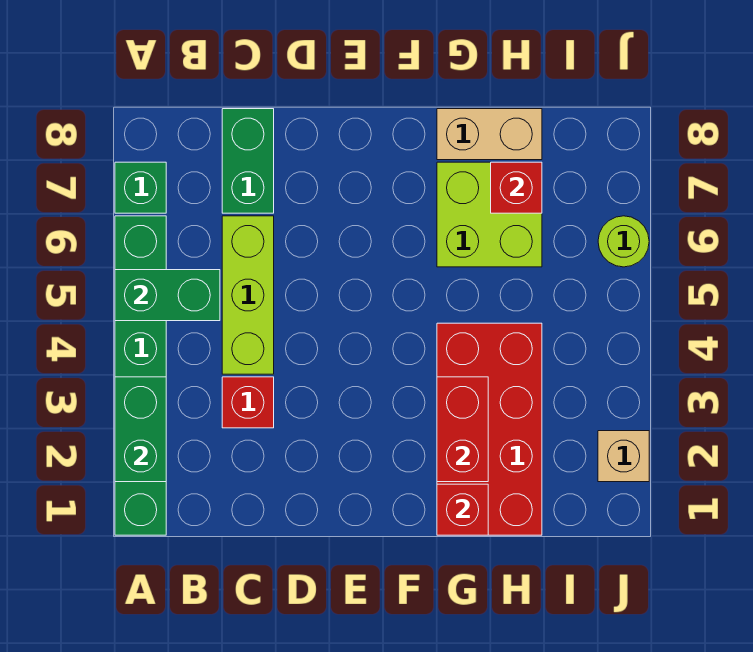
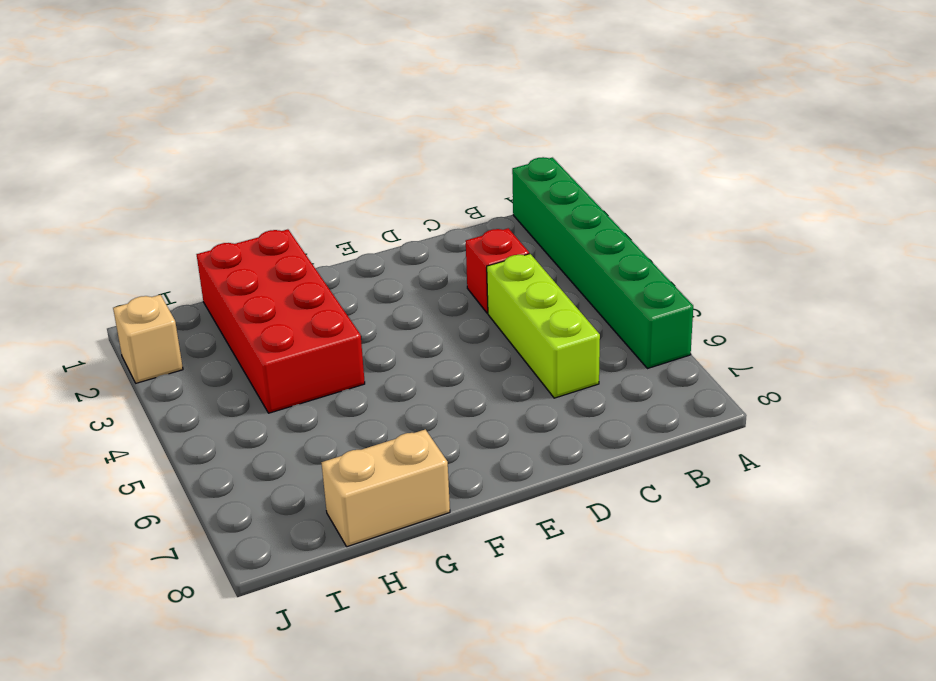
none -> green 1x1 brick [115,162,166,213]
none -> green 1x2 brick [222,109,274,213]
none -> lime 2x2 brick [437,162,542,267]

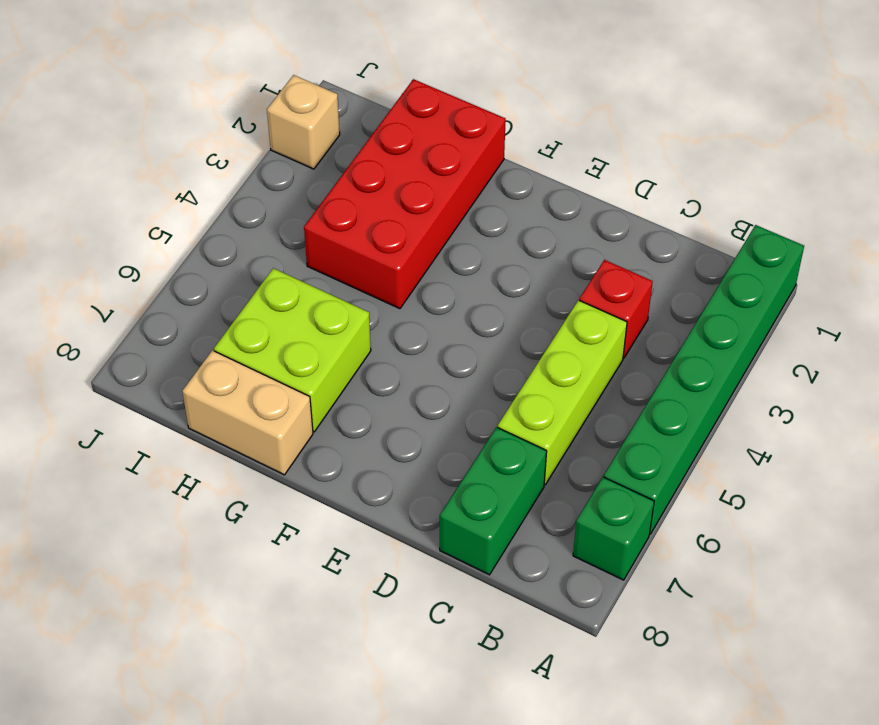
none -> lime 1x1 round brick [598,216,649,267]
none -> green 1x2 brick [115,377,166,482]
none -> green 1x2 brick [115,270,220,321]

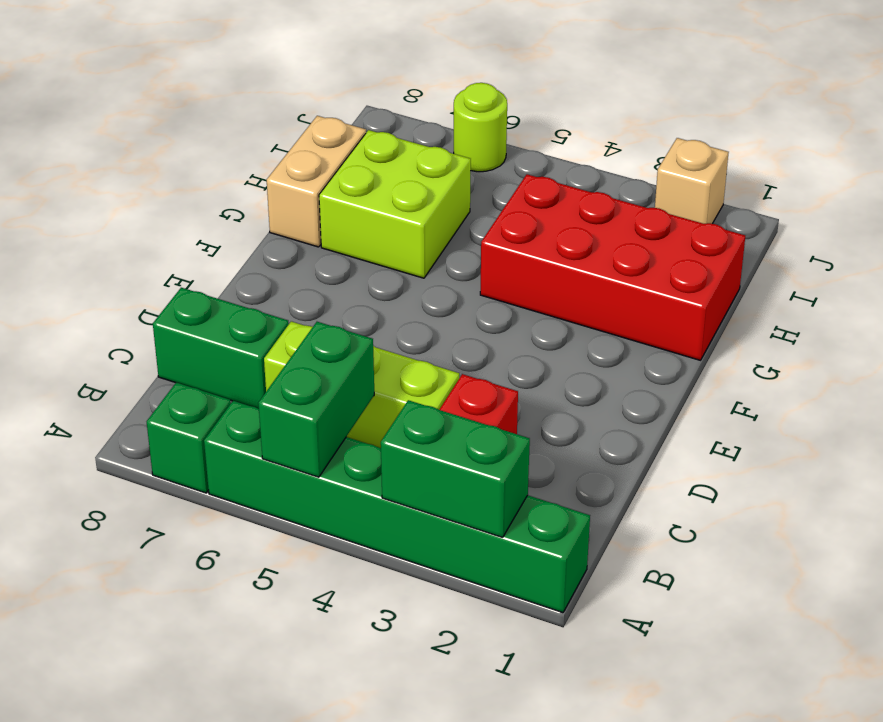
none -> red 1x1 brick [437,484,488,535]
none -> red 1x2 brick [437,377,488,482]
none -> red 1x1 brick [491,162,542,213]

